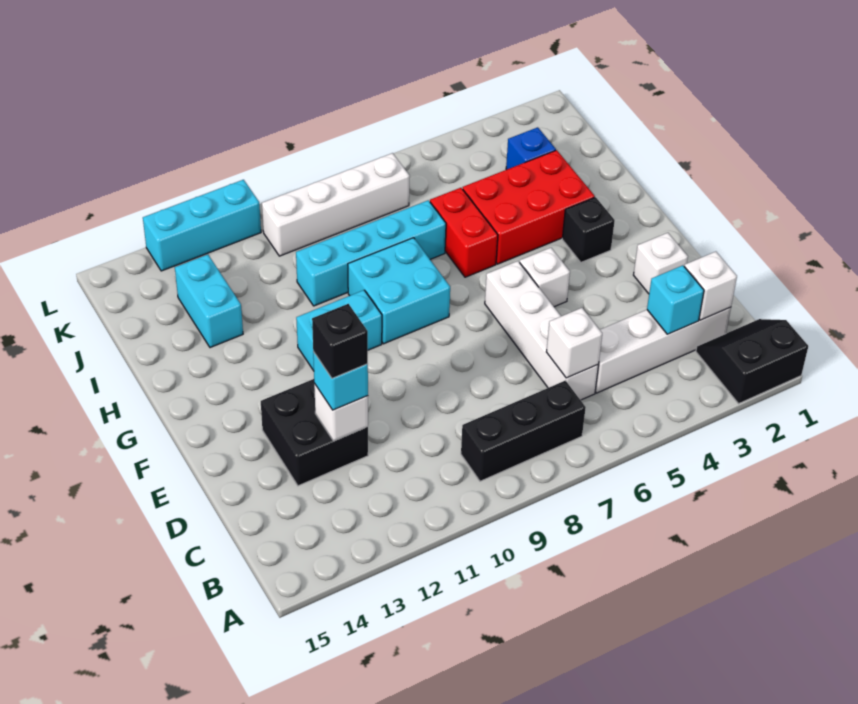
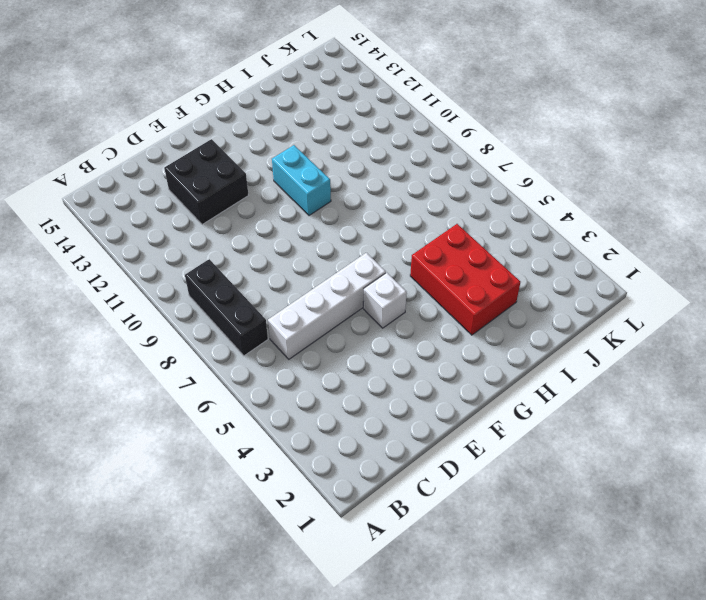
none -> black 2x2 slope [696,319,808,404]
none -> white 1x4 brick [595,307,731,393]
none -> white 1x1 brick [634,233,688,294]

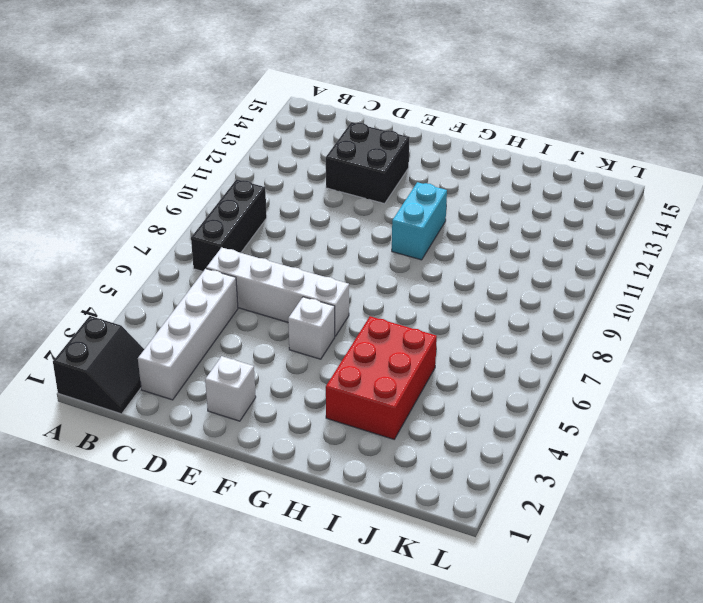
none -> black 1x1 brick [562,197,615,262]
none -> cyan 2x2 brick [348,238,450,344]
none -> red 1x2 brick [430,188,498,277]

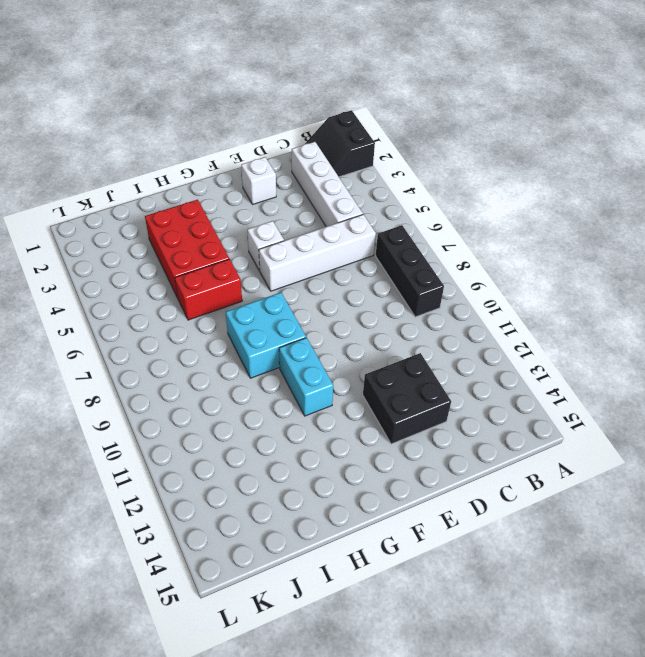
none -> black 1x1 brick [562,197,615,262]
none -> cyan 1x4 brick [296,200,446,306]
none -> cyan 1x2 brick [175,255,243,348]

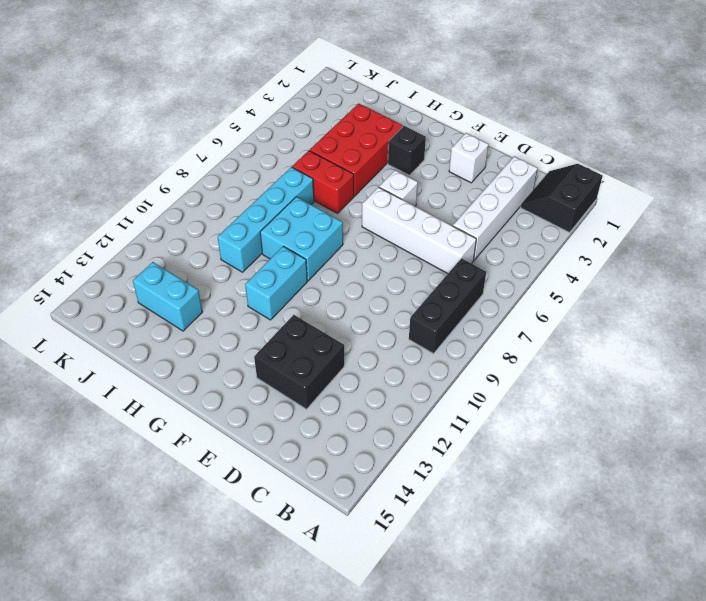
none -> blue 1x1 brick [506,127,556,170]
none -> white 1x4 brick [262,153,410,256]
none -> cyan 1x3 brick [143,180,261,271]

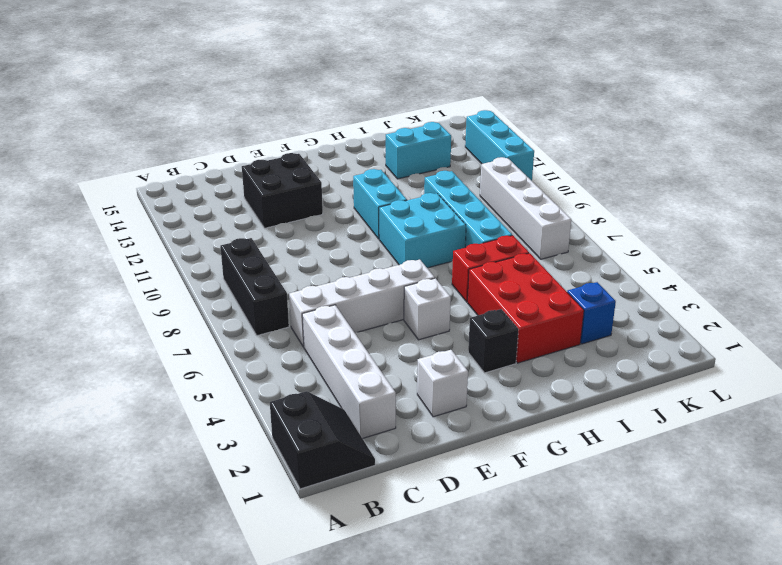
none -> white 1x1 brick [684,252,737,320]
none -> cyan 1x1 brick [647,265,704,334]
none -> white 1x1 brick [546,308,602,378]

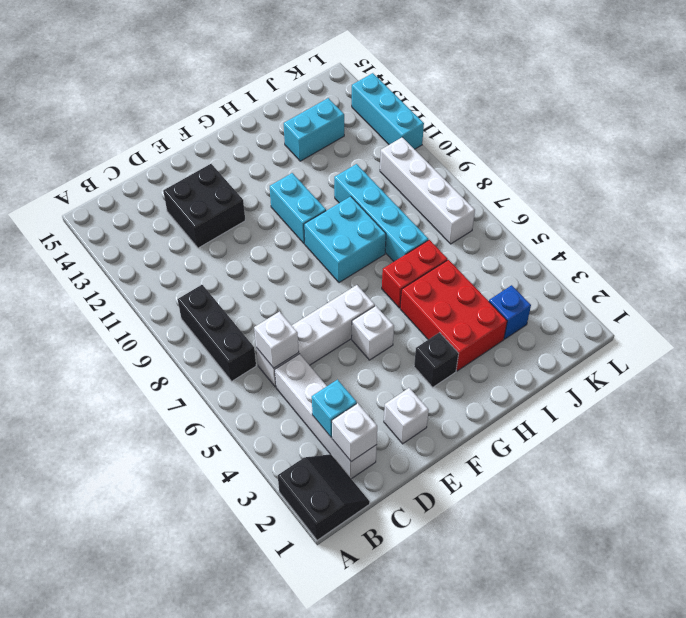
none -> white 1x1 brick [314,384,368,441]
none -> cyan 1x1 brick [313,352,368,410]
none -> black 1x1 brick [312,304,368,378]

